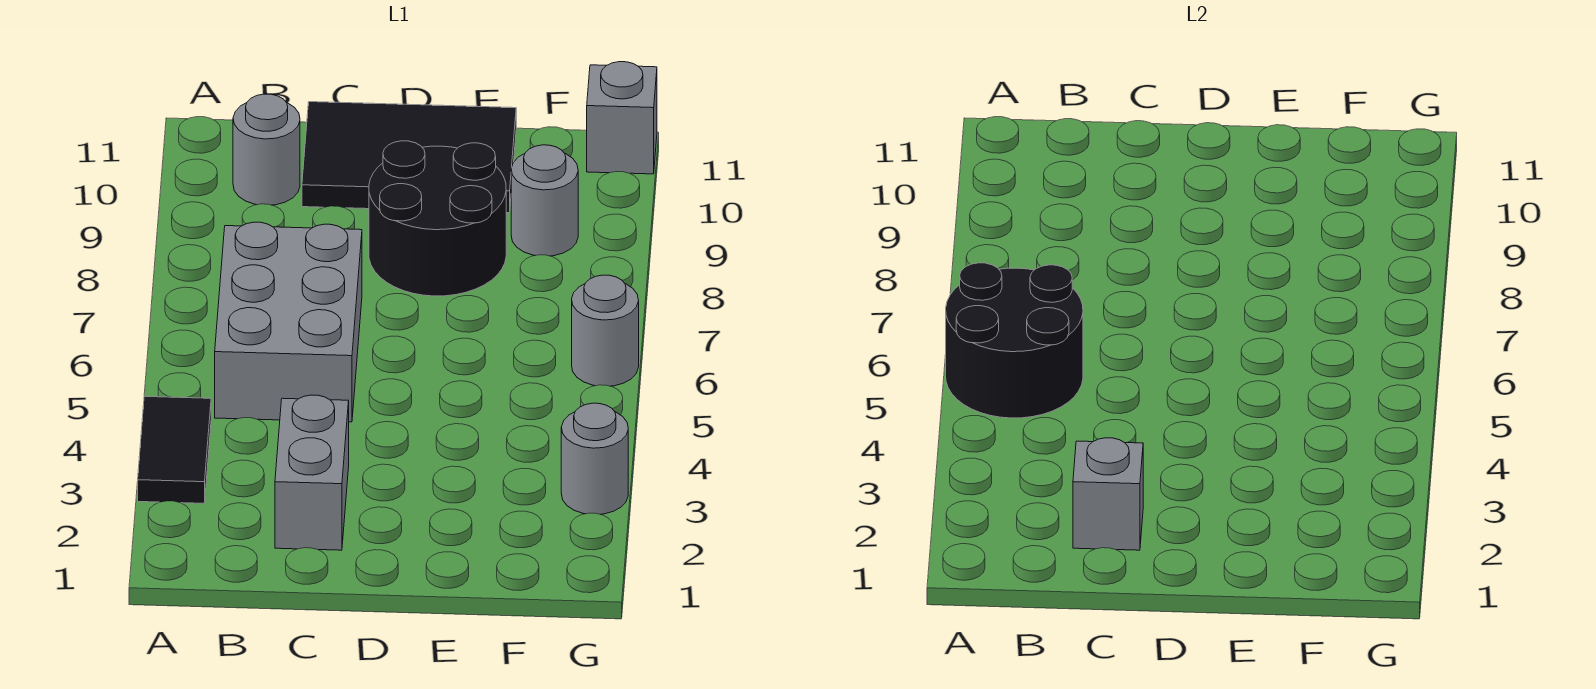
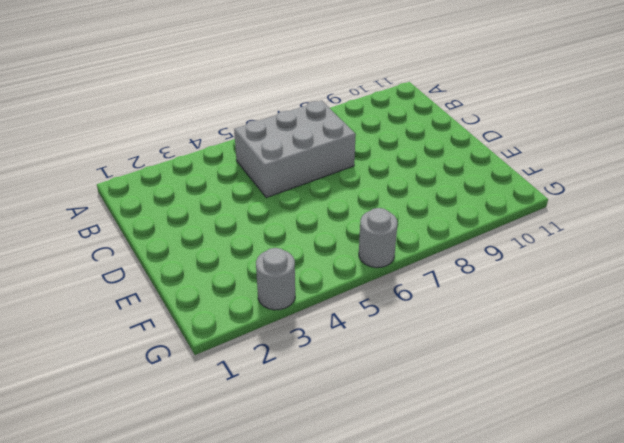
none -> black 1x2 tile [138,396,211,503]
none -> grey 1x1 round brick [233,94,300,205]
none -> grey 1x2 brick [275,395,349,550]

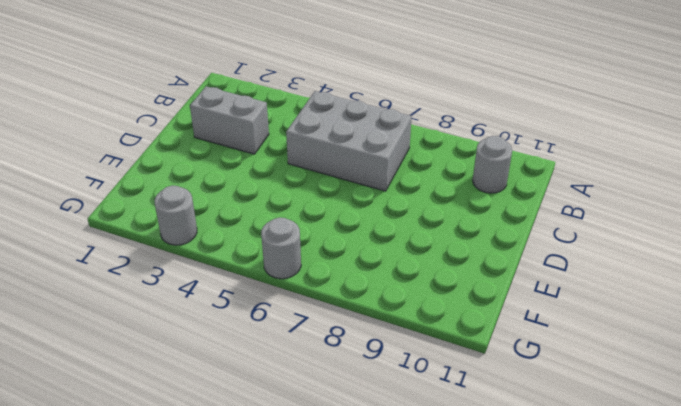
none -> black 1x2 tile [138,396,211,503]
none -> black 2x3 tile [302,102,516,213]
none -> black 2x2 round brick [369,141,506,296]

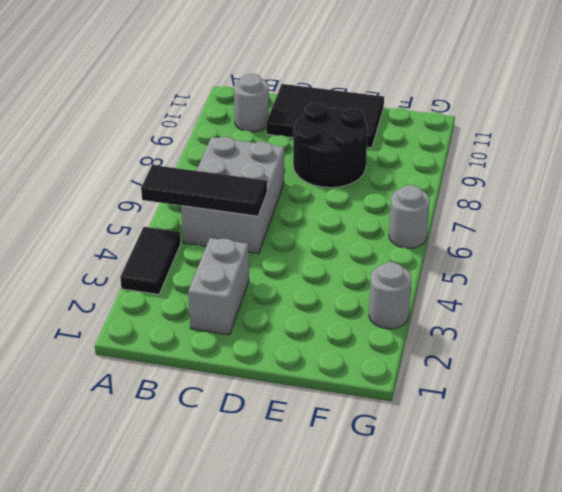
black 1x3 tile [141,165,267,216] -> black 2x2 round brick [946,263,1083,418]
none -> grey 1x1 round brick [511,145,578,256]
none -> grey 1x1 brick [587,62,657,174]
none -> grey 1x1 brick [1073,438,1143,550]

